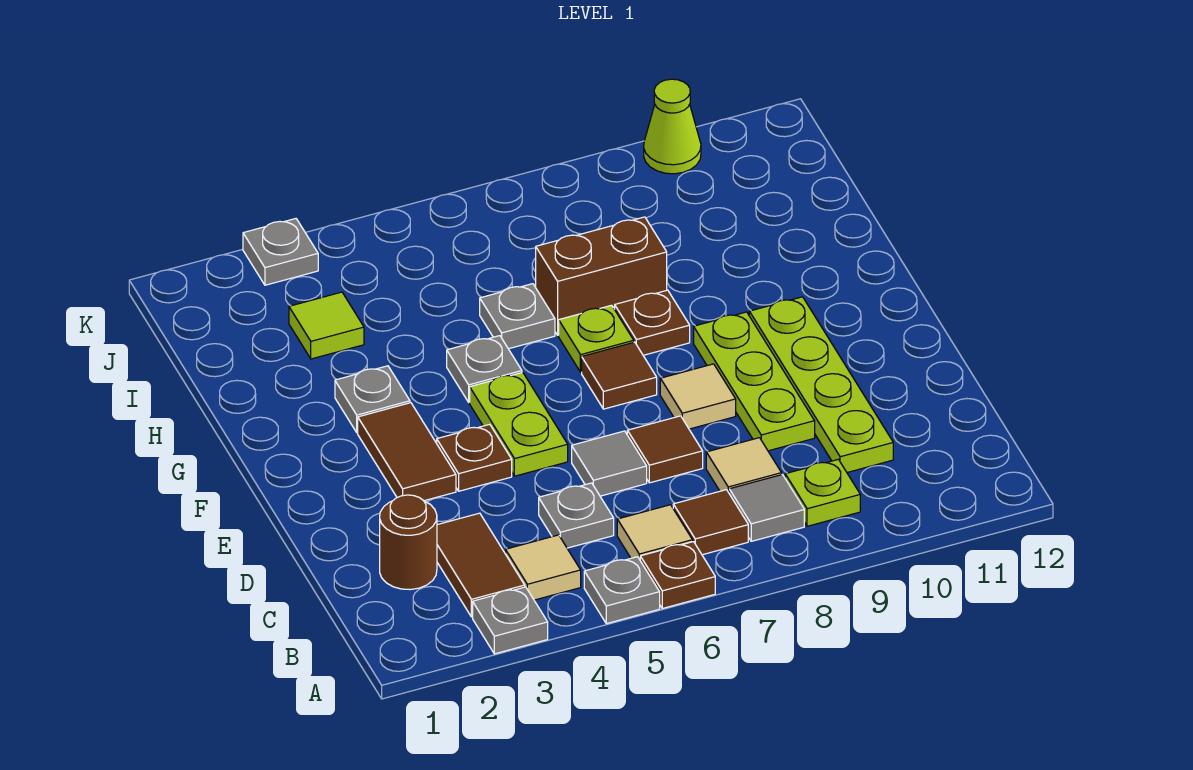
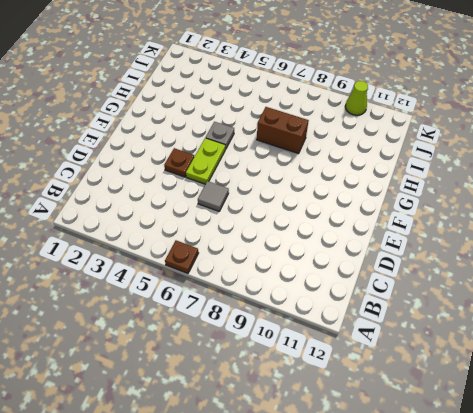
none -> grey 1x1 plate [473,587,548,654]
none -> grey 1x1 plate [584,557,660,624]
none -> brown 1x2 tile [437,513,525,617]
none -> tan 1x1 tile [506,535,581,600]

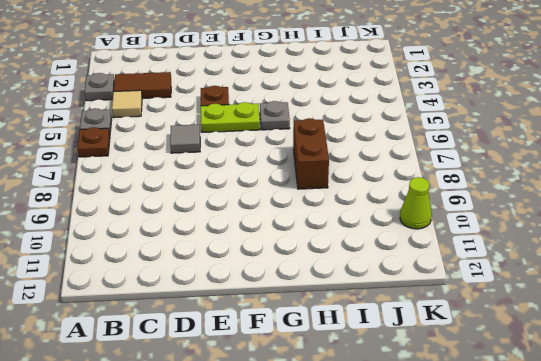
none -> tan 1x1 tile [617,505,693,560]
none -> brown 1x1 tile [673,490,748,555]
none -> grey 1x1 tile [729,475,804,541]
none -> lime 1x1 plate [785,459,860,526]

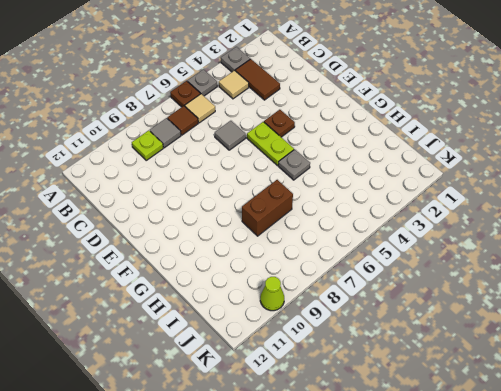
none -> brown 1x1 round brick [380,495,437,590]
none -> grey 1x1 plate [539,483,614,548]
none -> tan 1x1 tile [706,438,782,493]
none -> lime 1x4 plate [749,297,893,472]

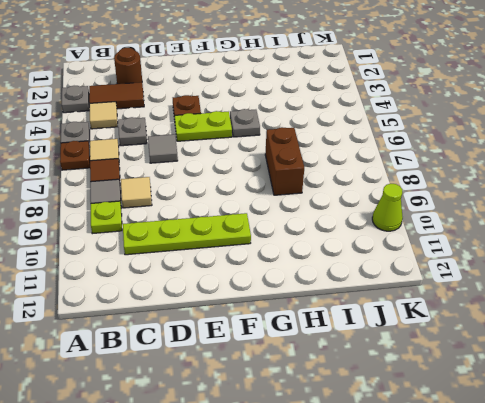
none -> brown 1x1 tile [627,416,703,483]
none -> lime 1x3 plate [694,312,815,451]
none -> brown 1x2 tile [358,403,456,501]
none -> tan 1x1 tile [660,364,736,429]

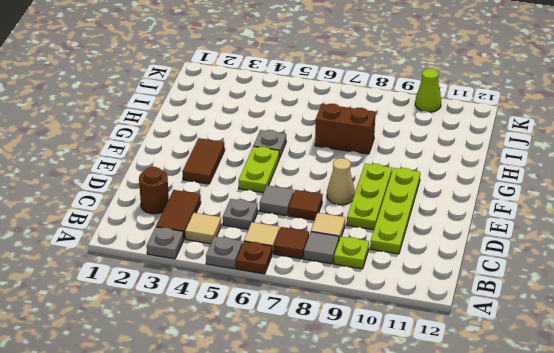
tan 1x1 cone [327,158,355,205] -> tan 1x1 tile [660,364,736,429]
none -> brown 1x1 plate [437,424,512,491]
none -> brown 1x1 tile [582,342,657,409]
none -> grey 1x1 plate [335,366,410,433]
none -> lime 1x1 plate [559,305,634,372]

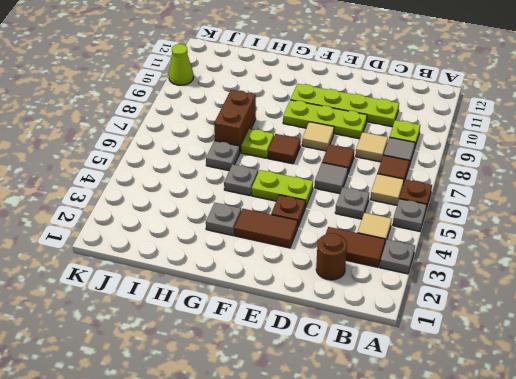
none -> brown 1x1 plate [615,290,690,355]
none -> lime 1x1 tile [289,292,364,359]
none -> grey 1x1 plate [243,219,318,285]

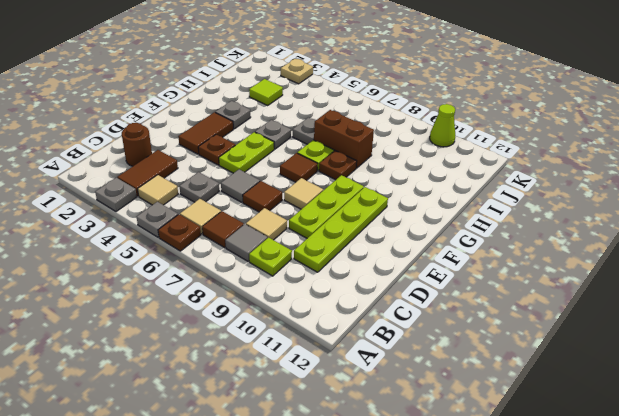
tan 1x1 plate [281,59,313,84] -> grey 1x1 plate [243,219,318,285]

